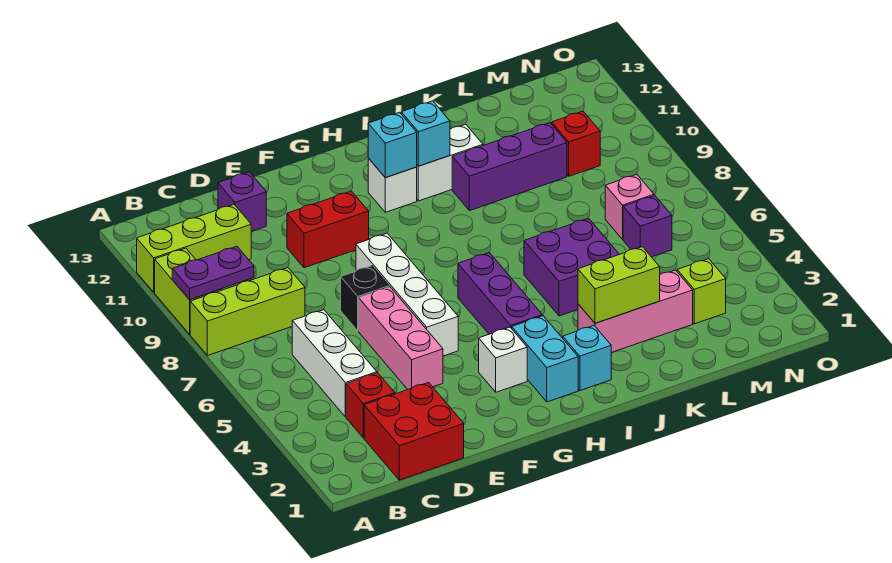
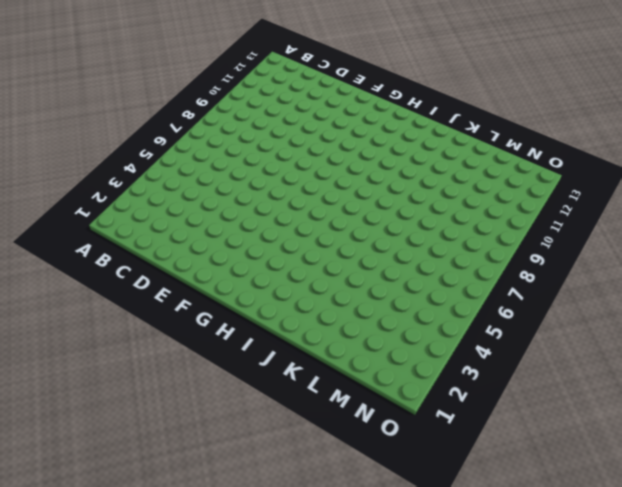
none -> lime 1x3 brick [190,268,305,356]
none -> lime 1x2 brick [155,248,221,334]
none -> lime 1x3 brick [137,204,251,292]

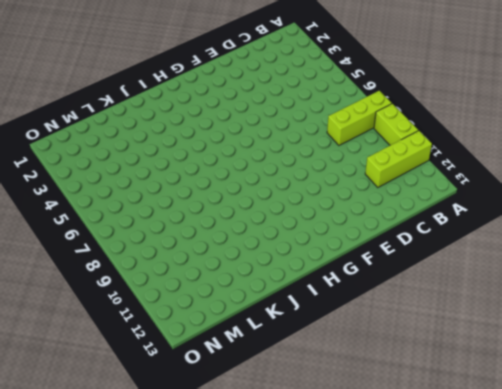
none -> red 2x2 brick [364,383,464,480]
none -> red 1x1 brick [346,373,395,438]
none -> white 1x3 brick [292,310,377,417]

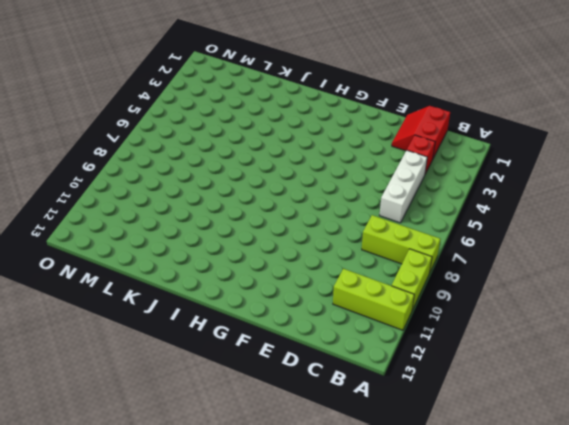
red 2x2 slope [392,106,450,158] -> red 2x2 brick [364,383,464,480]
none -> purple 1x1 brick [218,172,266,231]
none -> pink 1x3 brick [359,287,443,389]
none -> black 1x1 brick [341,266,389,331]

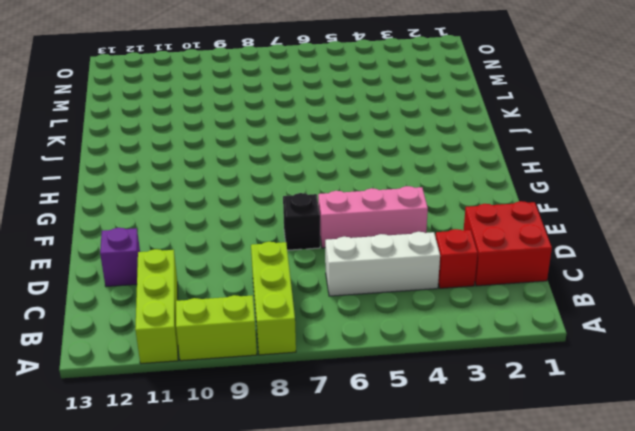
none -> red 1x2 brick [287,191,369,268]
none -> white 1x4 brick [356,233,458,356]
none -> white 1x1 brick [479,327,527,392]

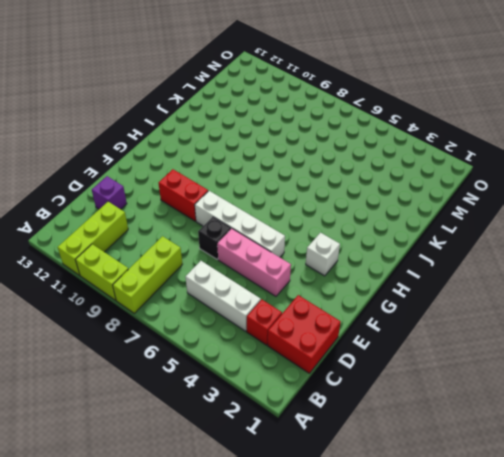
red 1x2 brick [159,169,208,221] -> red 1x2 brick turned to [287,191,369,268]
none -> cyan 1x2 brick [512,316,578,402]
none -> purple 1x3 brick [458,253,542,334]
none -> white 1x1 brick [368,158,417,212]

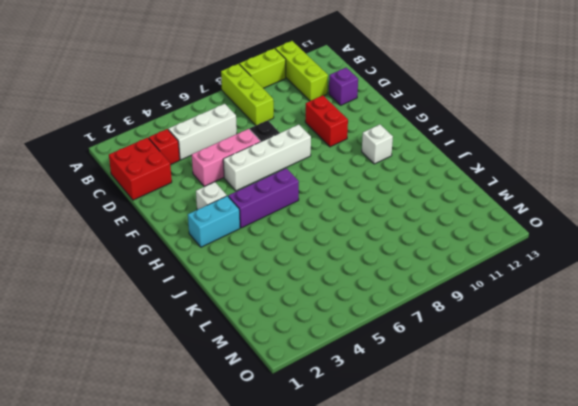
none -> cyan 1x1 brick [563,326,611,391]
none -> white 1x2 brick [417,124,483,201]
none -> pink 1x3 brick [578,270,693,353]

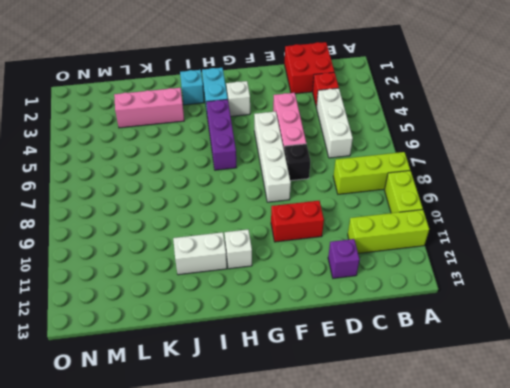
none -> purple 2x2 brick [524,218,619,316]
none -> purple 1x3 brick [452,123,567,211]
none -> lime 1x1 brick [677,259,726,324]

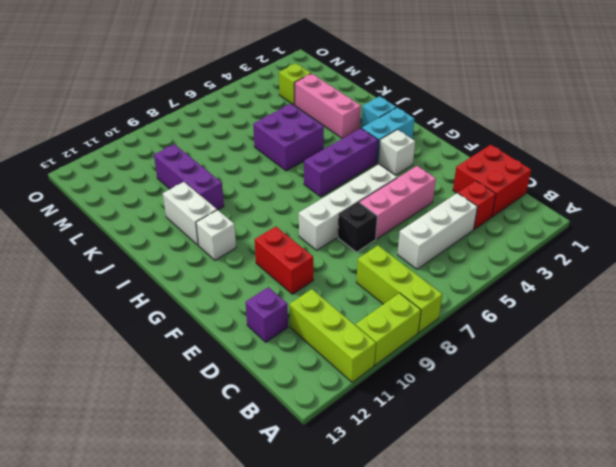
none -> purple 1x1 brick [623,195,672,257]
none -> pink 1x1 brick [605,174,654,239]
none -> red 1x1 brick [552,111,600,176]

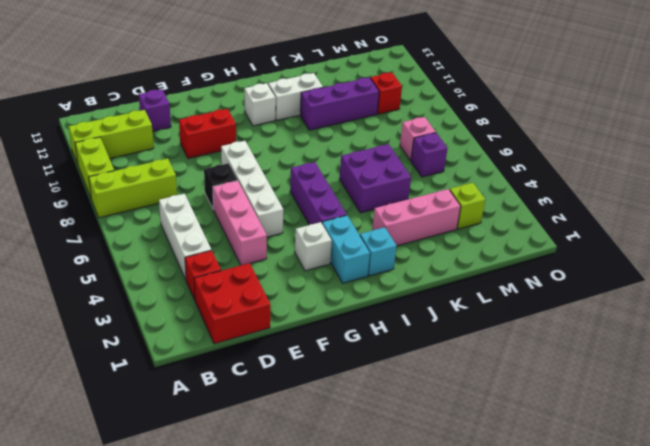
none -> purple 1x2 plate [172,246,254,300]
none -> cyan 1x1 brick [368,112,417,178]
none -> cyan 1x1 brick [401,101,450,166]

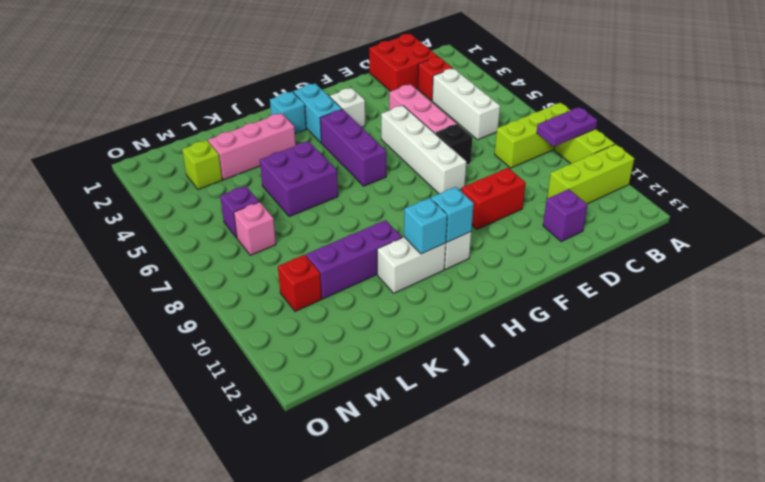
none -> lime 1x2 brick [578,247,660,323]

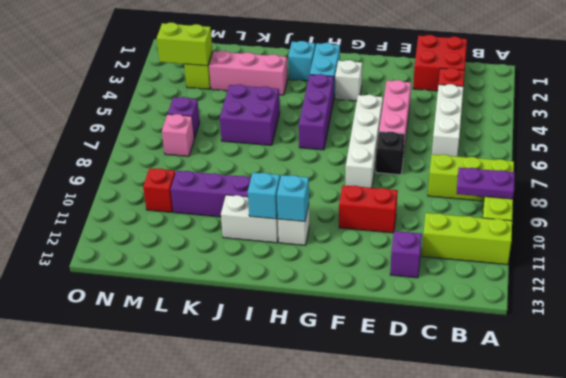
lime 1x2 brick [157,23,212,66] -> lime 1x2 brick moved to [578,247,660,323]

